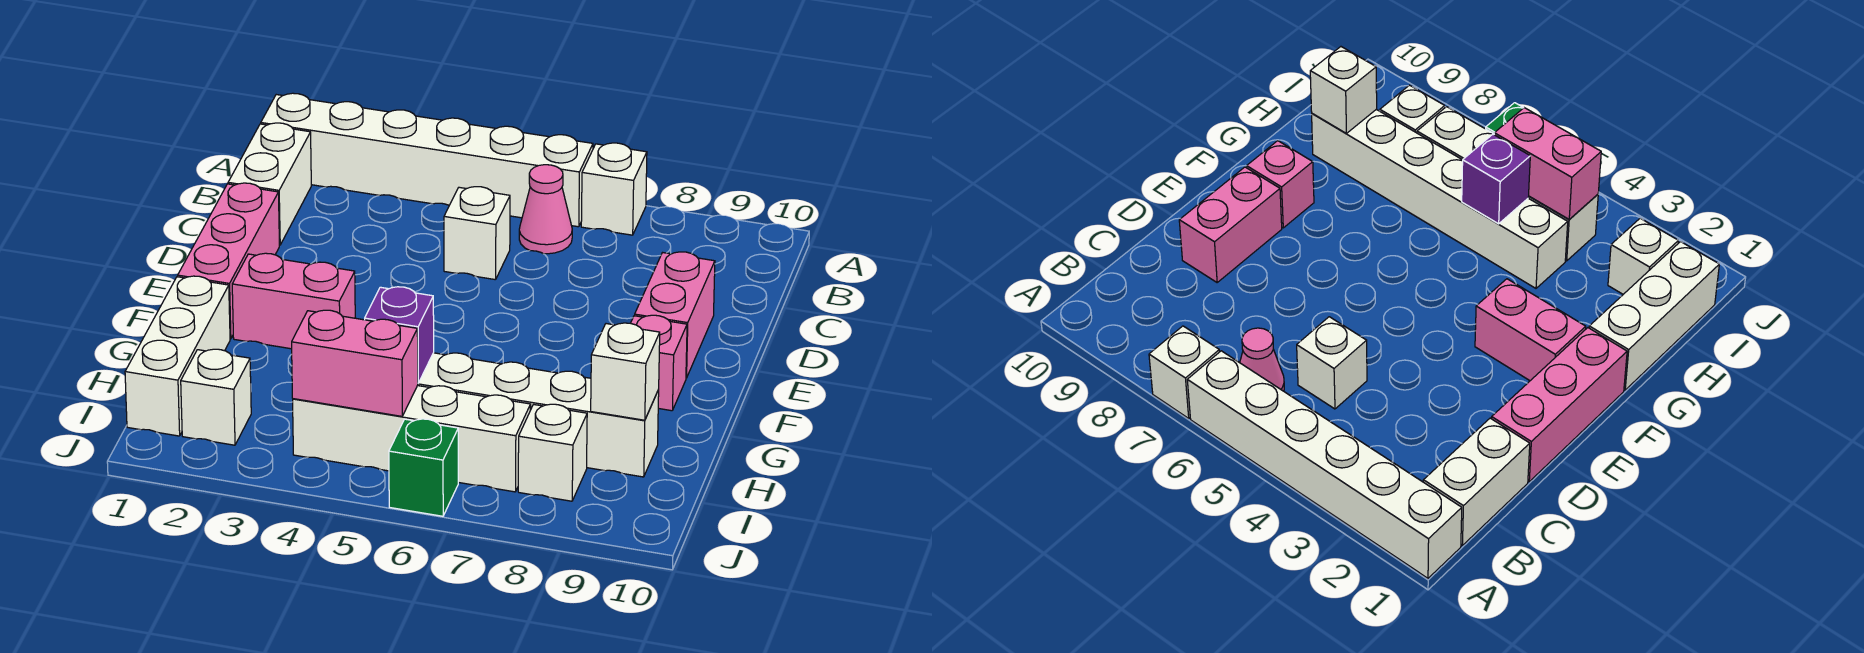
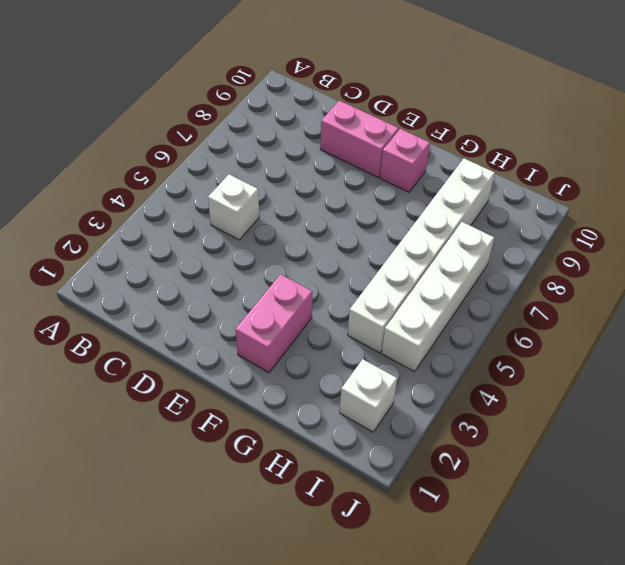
none -> white 1x6 brick [261,93,593,227]
none -> white 1x1 brick [581,143,647,235]
none -> white 1x2 brick [228,123,311,245]

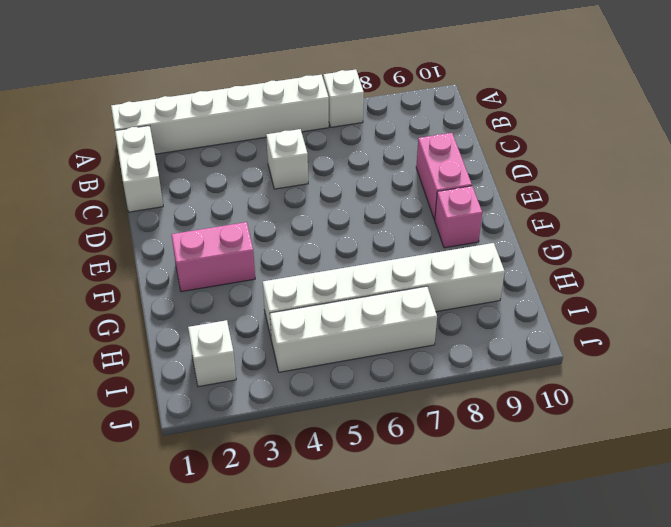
none -> pink 1x1 cone [519,165,572,254]
none -> pink 1x3 brick [178,183,279,339]
none -> white 1x3 brick [125,276,230,436]

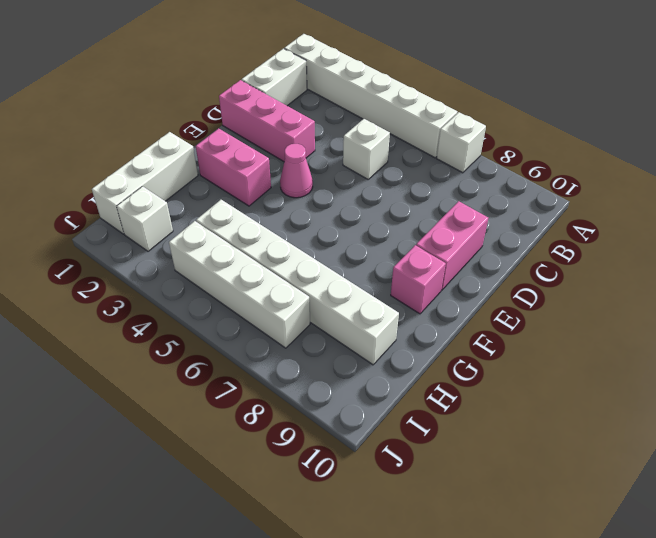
pink 1x3 brick [219,80,315,161] -> pink 1x3 brick turned to [178,183,279,339]
pink 1x1 cone [280,144,313,198] -> pink 1x1 cone moved to [519,165,572,254]
none -> white 1x1 brick [518,404,587,501]
none -> green 1x1 brick [389,419,458,516]
none -> purple 1x1 brick [365,287,434,383]

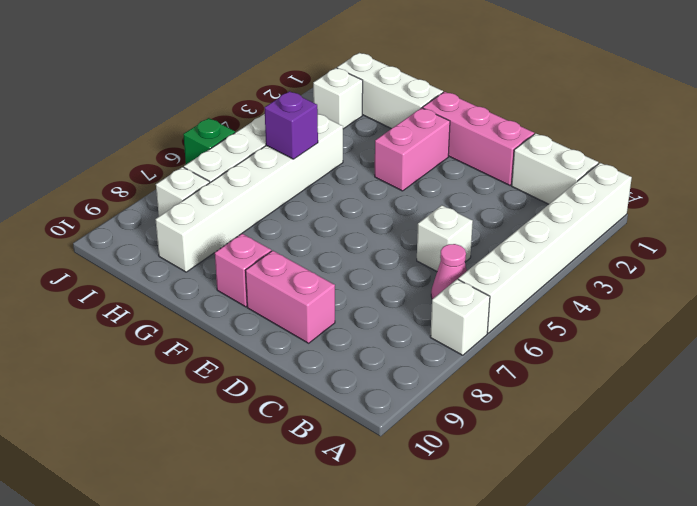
none -> white 1x1 brick [591,323,660,420]
none -> pink 1x2 brick [292,310,418,416]

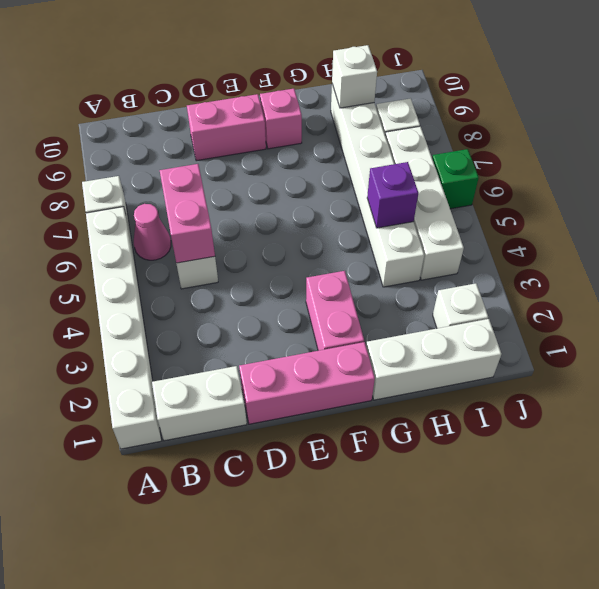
pink 1x2 brick [160,164,215,263] -> pink 1x2 brick moved to [292,310,418,416]

